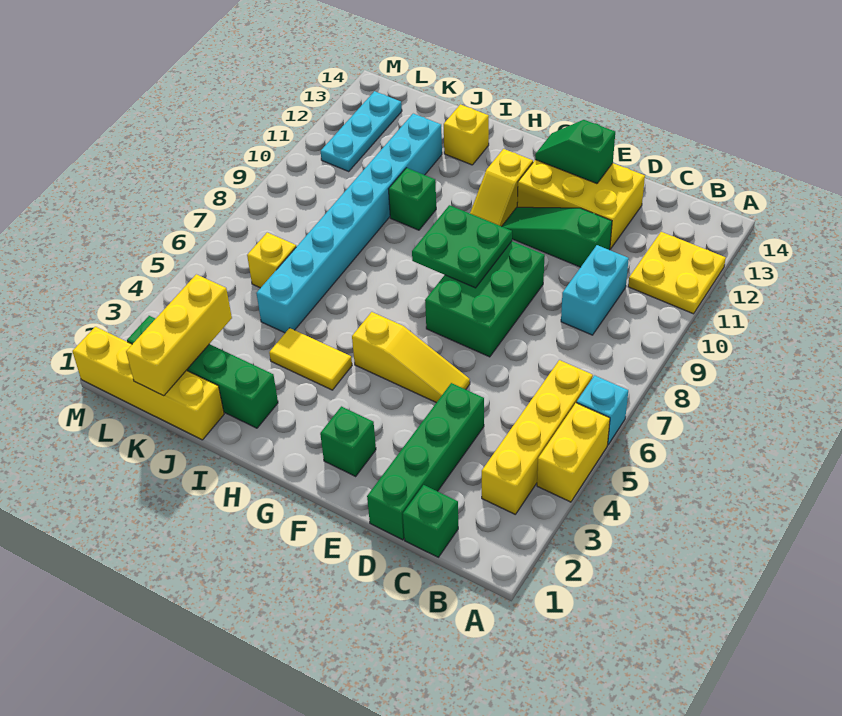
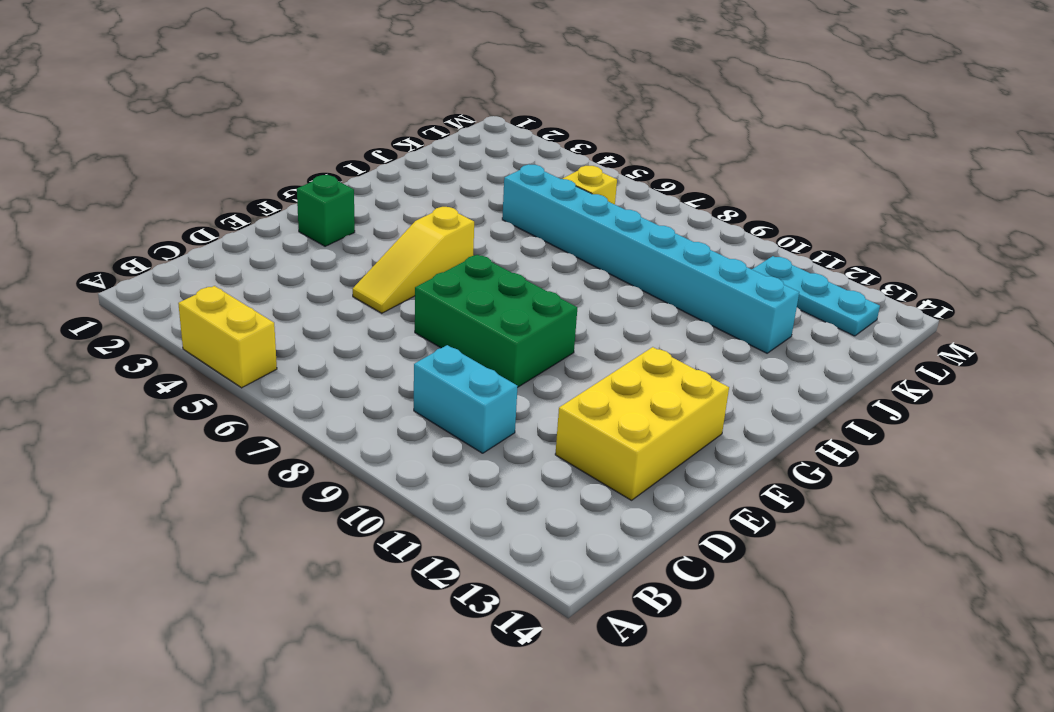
none -> cyan 1x1 brick [577,375,628,444]
none -> yellow 2x2 plate [628,232,726,314]
none -> yellow 1x4 brick [482,360,593,514]

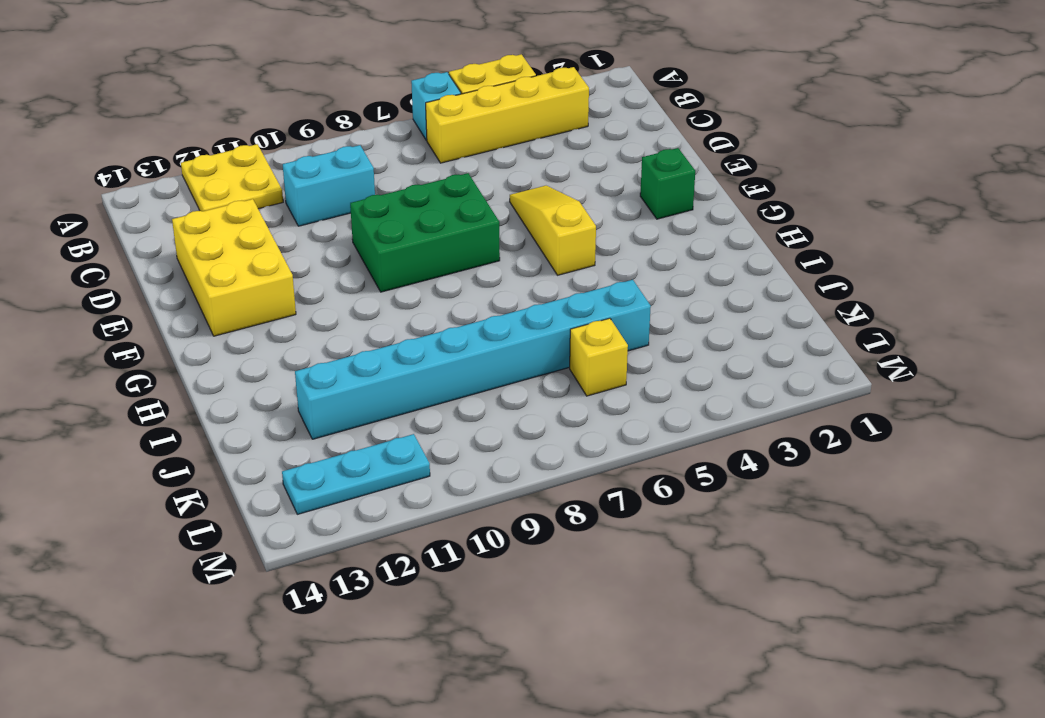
none -> green 1x1 brick [403,485,458,557]
none -> green 1x4 brick [367,383,484,540]
none -> green 1x3 slope [502,207,612,267]

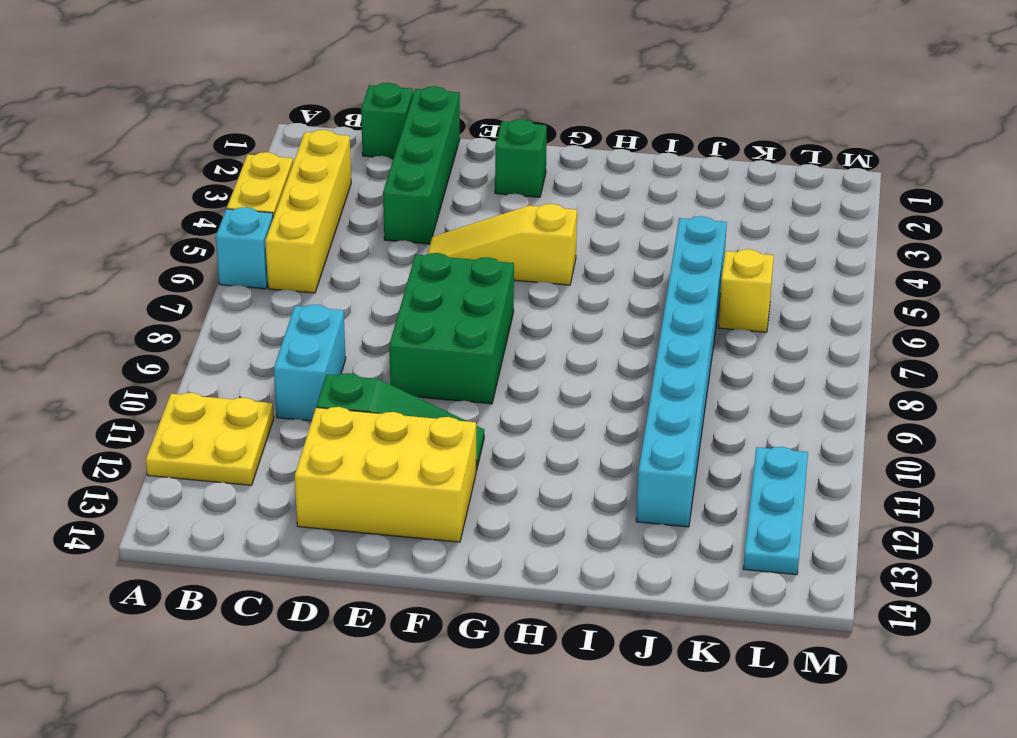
none -> yellow 1x2 slope [470,149,533,227]
none -> yellow 1x2 tile [269,328,352,390]
none -> green 1x4 brick [127,316,278,428]

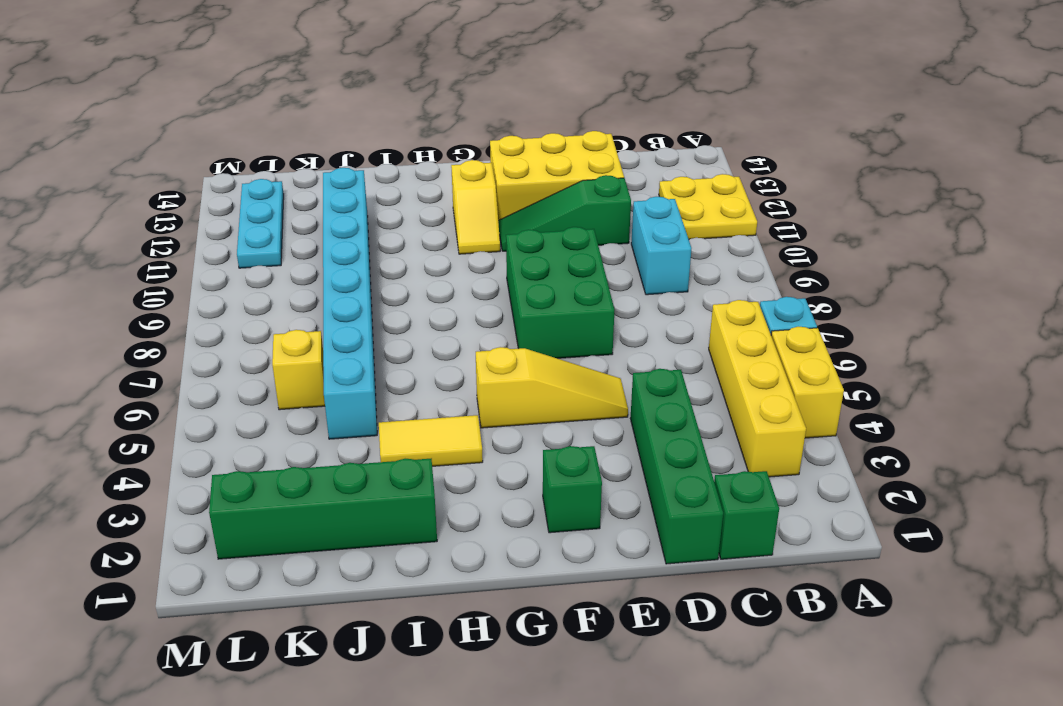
none -> green 1x1 brick [389,168,436,230]
none -> yellow 1x1 brick [444,104,489,165]
none -> yellow 1x4 brick [72,327,224,440]

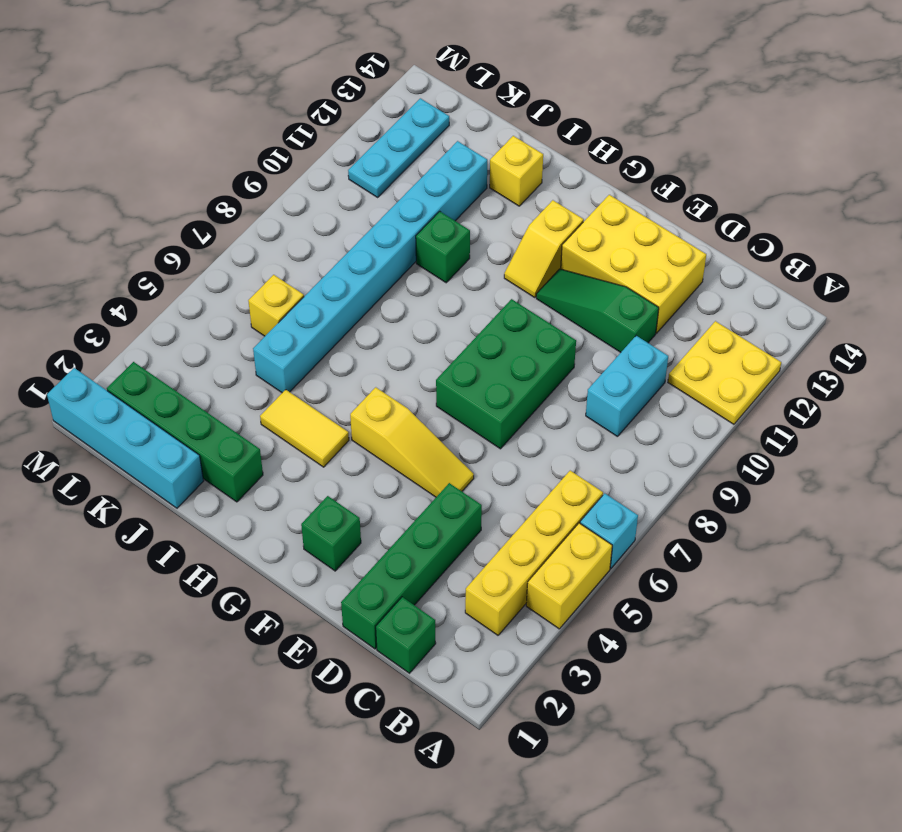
cyan 1x4 brick [47,368,204,508] -> yellow 1x4 brick [72,327,224,440]
none -> green 1x2 slope [535,120,615,184]
none -> green 2x2 plate [412,205,512,288]
none -> yellow 1x3 brick [126,274,232,396]

